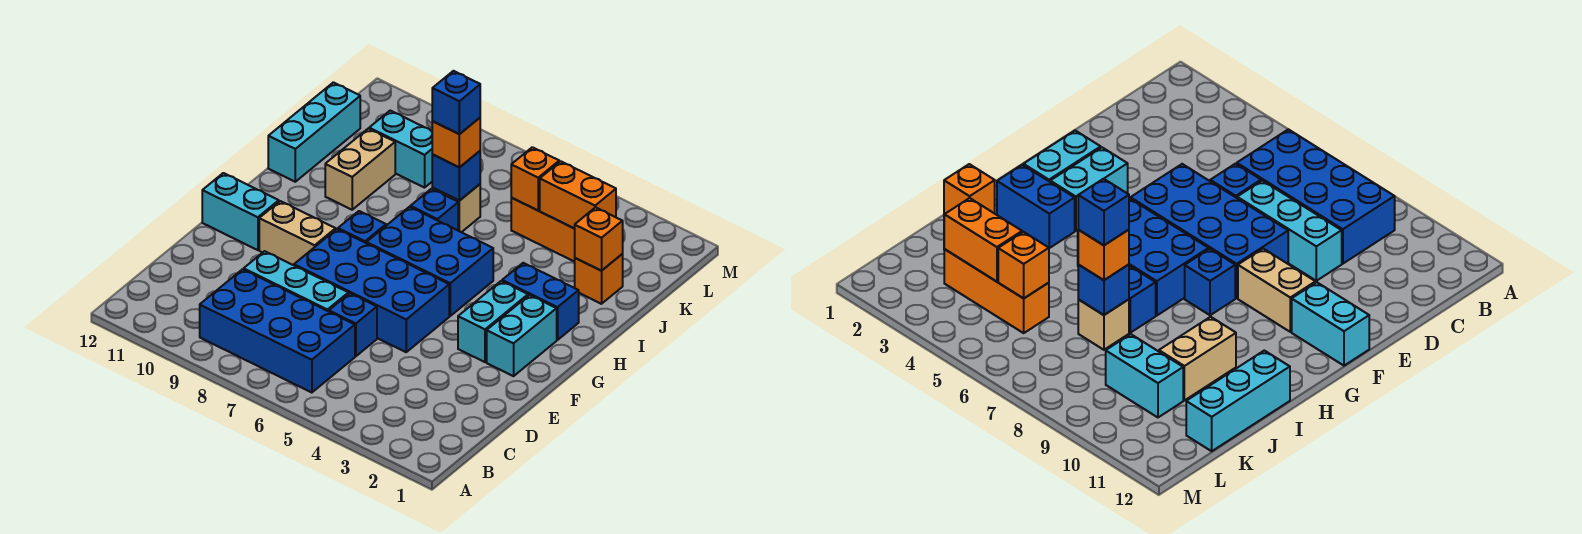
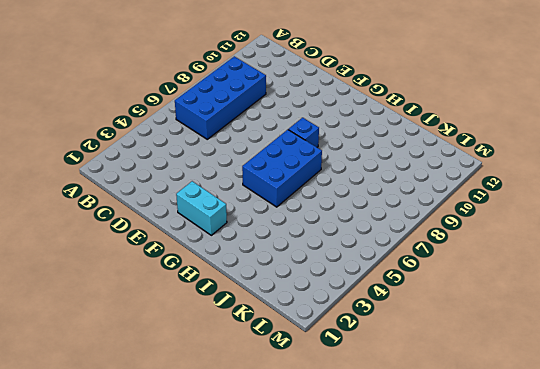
none -> blue 1x1 brick [329,293,377,356]
none -> cyan 1x3 brick [244,251,348,312]
none -> blue 2x4 brick [294,229,449,352]

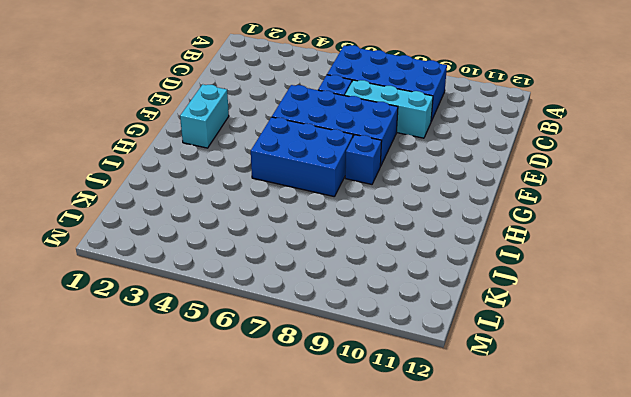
none -> cyan 1x2 brick [458,281,528,362]
none -> tan 1x2 brick [259,201,336,265]
none -> cyan 1x2 brick [202,173,279,250]

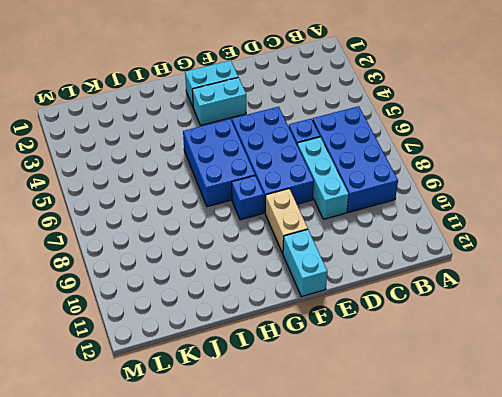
none -> blue 1x2 brick [502,263,579,340]
none -> blue 1x1 brick [410,189,458,230]
none -> tan 1x2 brick [325,129,395,210]

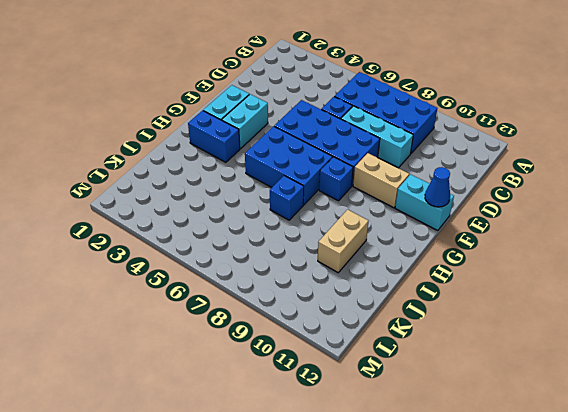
blue 1x1 cone [425,167,450,207] -> none
none -> cyan 1x3 brick [268,82,360,182]
none -> orange 1x1 brick [575,254,623,304]
none -> tan 1x1 brick [432,184,480,232]

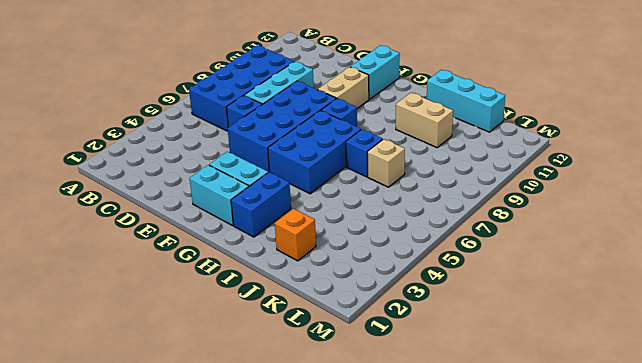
none -> orange 1x3 brick [511,198,575,262]
none -> cyan 1x2 brick [369,111,433,188]
none -> orange 1x1 brick [574,207,623,271]

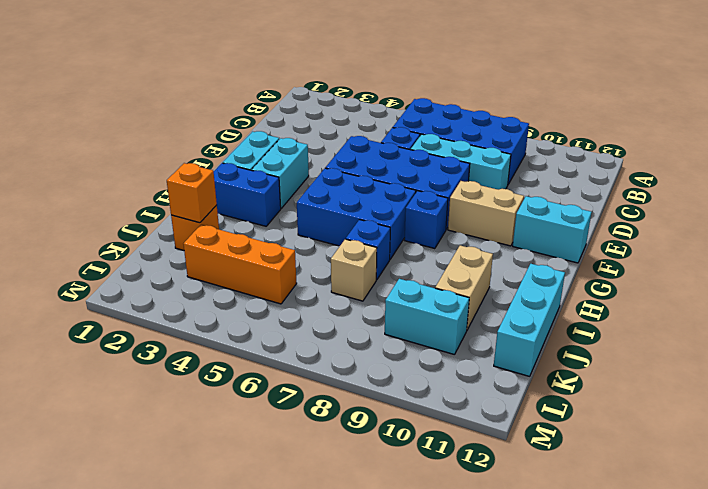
none -> blue 1x1 brick [432,151,480,201]
none -> orange 1x2 brick [540,161,616,228]
none -> orange 1x1 brick [511,147,559,210]

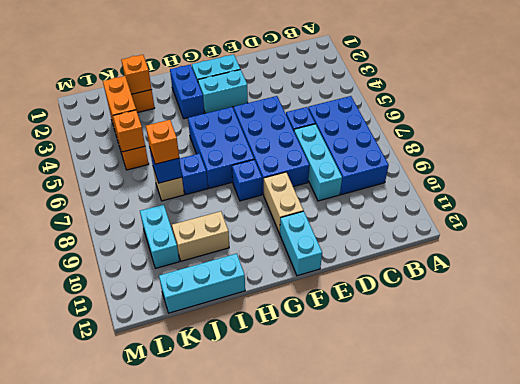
none -> blue 1x1 brick [432,71,480,134]

